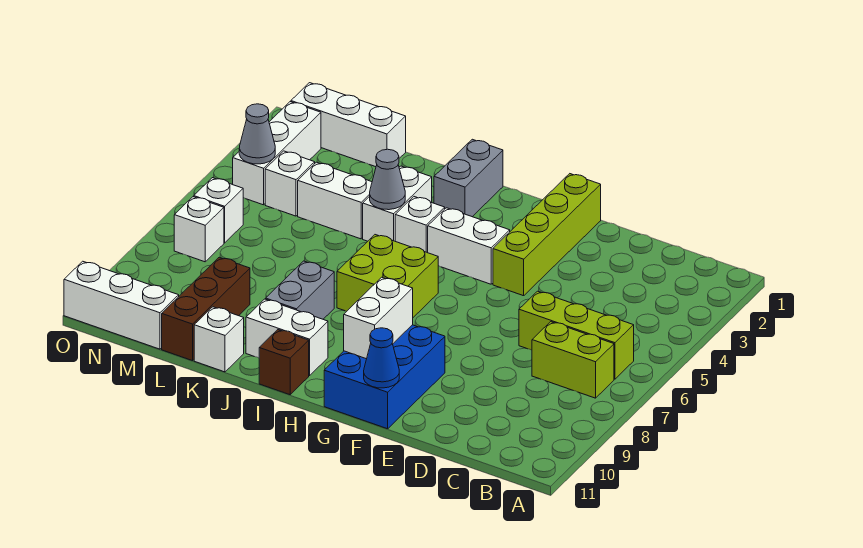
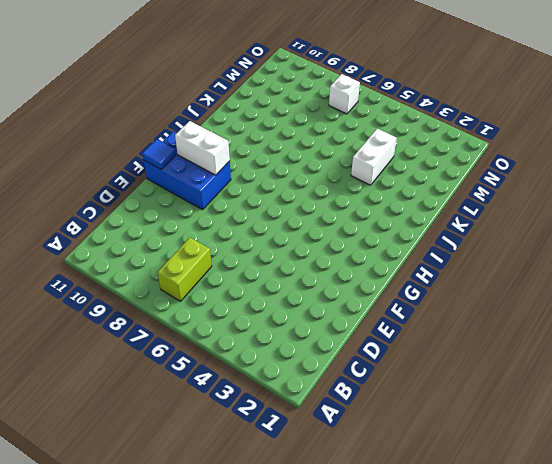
blue 1x1 tile [142,139,176,170] -> blue 1x1 cone [364,328,399,388]
none -> lime 1x3 brick [519,291,634,379]
none -> lime 1x4 brick [493,174,601,296]
none -> white 1x2 brick [428,208,510,284]

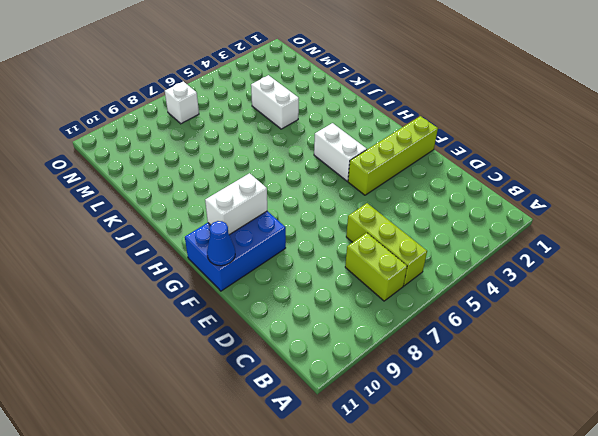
none -> lime 2x2 brick [337,235,438,317]
none -> grey 1x2 brick [434,139,503,217]
none -> white 1x1 brick [395,197,445,253]

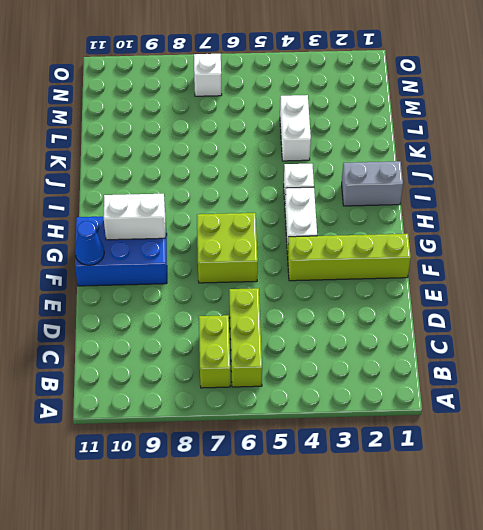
lime 2x2 brick [197,213,258,283] -> lime 2x2 brick moved to [337,235,438,317]
none -> white 1x2 brick [246,299,328,376]
none -> brown 1x1 brick [259,330,309,395]
none -> white 1x2 brick [363,166,432,241]

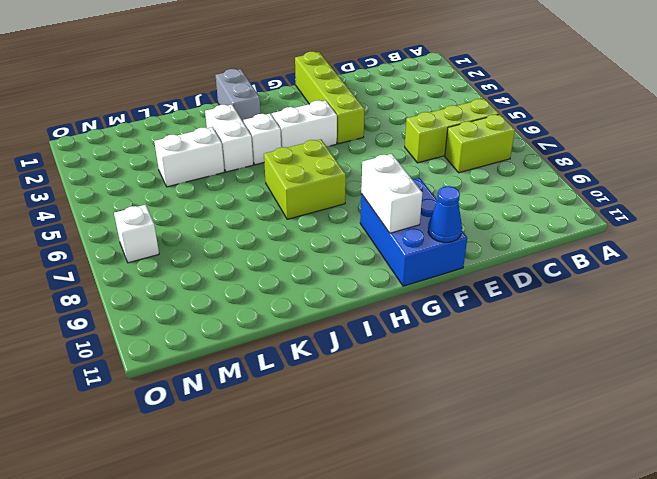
none -> white 1x2 brick [246,299,328,376]
none -> brown 1x1 brick [259,330,309,395]
none -> grey 1x2 brick [266,261,334,319]

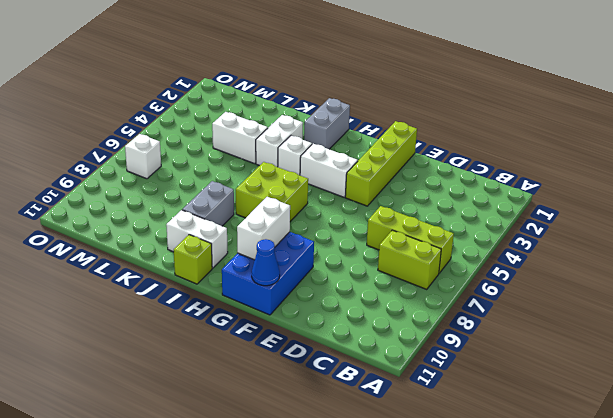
lime 1x1 brick [174,235,212,284] -> brown 1x1 brick [259,330,309,395]
none -> white 1x1 brick [194,307,244,372]
none -> white 1x3 brick [291,83,406,167]
none -> brown 1x3 brick [162,257,250,361]

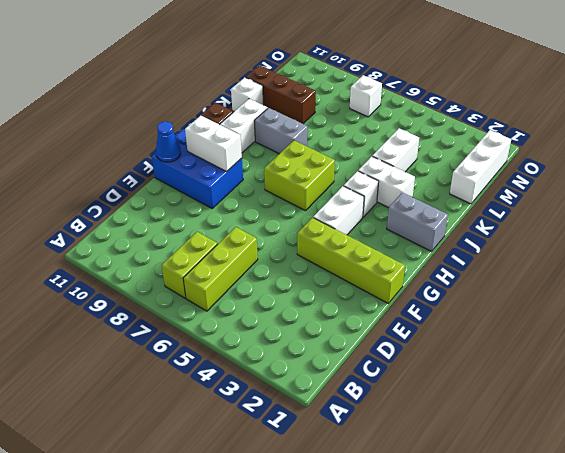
none -> white 1x1 brick [265,151,315,216]
none -> white 1x3 brick [64,261,179,349]
none -> white 1x3 brick [233,102,321,205]

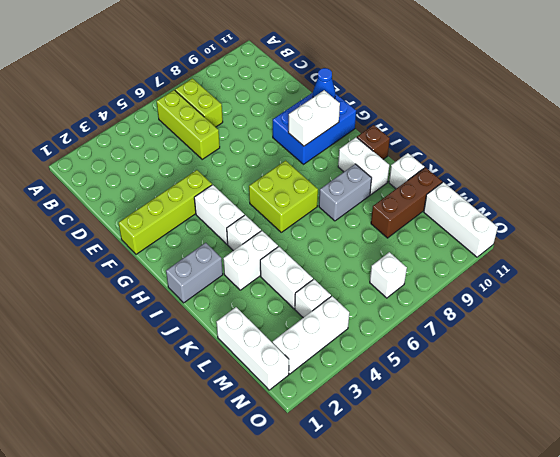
none -> white 1x1 brick [194,178,243,243]
none -> grey 1x1 cone [370,149,405,210]
none -> grey 1x1 cone [239,104,275,164]

